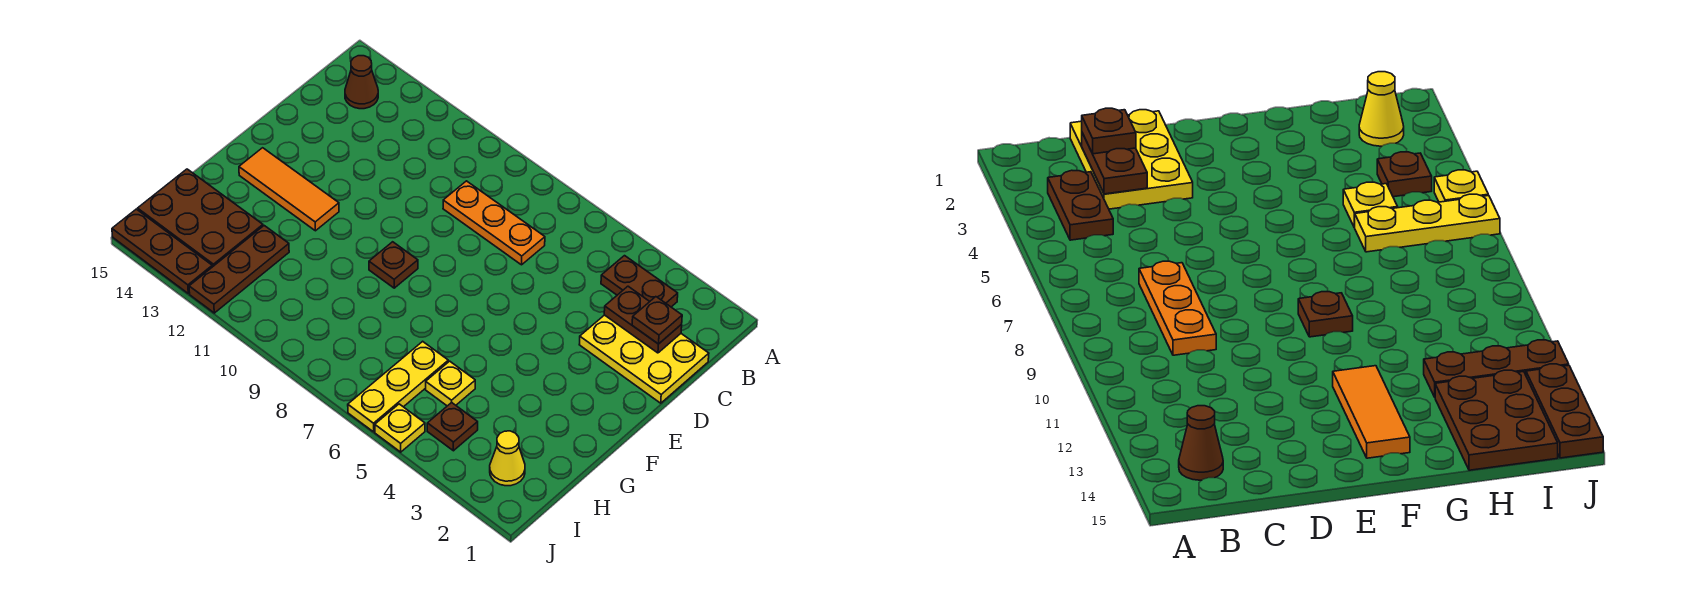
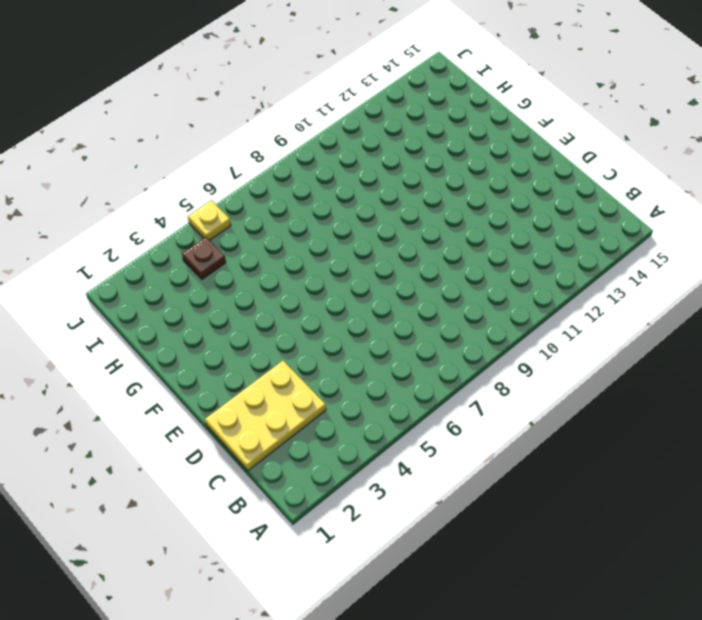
none -> brown 1x2 plate [601,256,678,307]
none -> brown 1x1 cone [345,56,378,109]
none -> orange 1x3 plate [443,181,545,265]

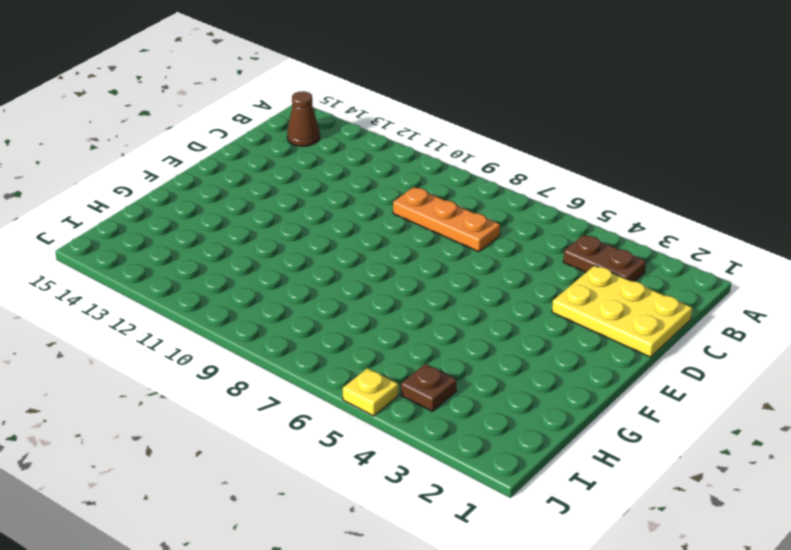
none -> brown 1x1 plate [369,242,418,288]
none -> orange 1x3 tile [239,148,339,231]
none -> yellow 1x1 plate [426,361,475,406]

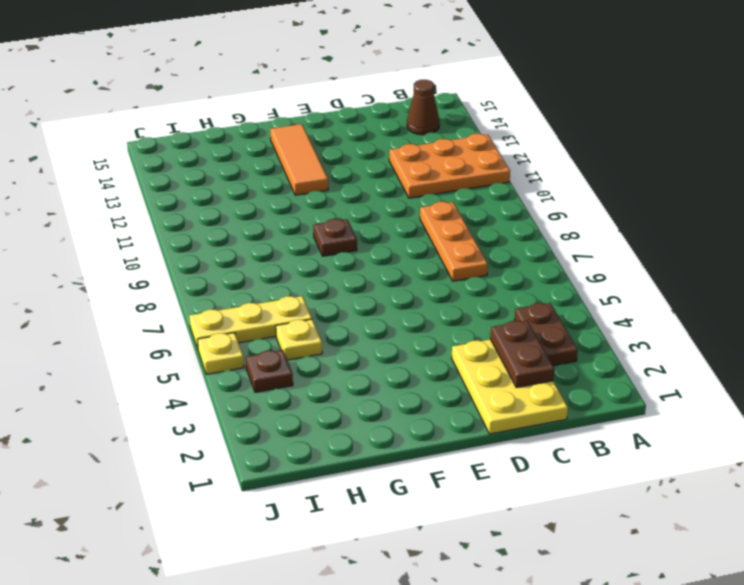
orange 2x3 plate [389,134,510,198] -> none
none -> brown 1x3 plate [189,226,289,313]
none -> brown 2x3 plate [138,169,263,267]
none -> yellow 1x1 cone [490,431,525,486]

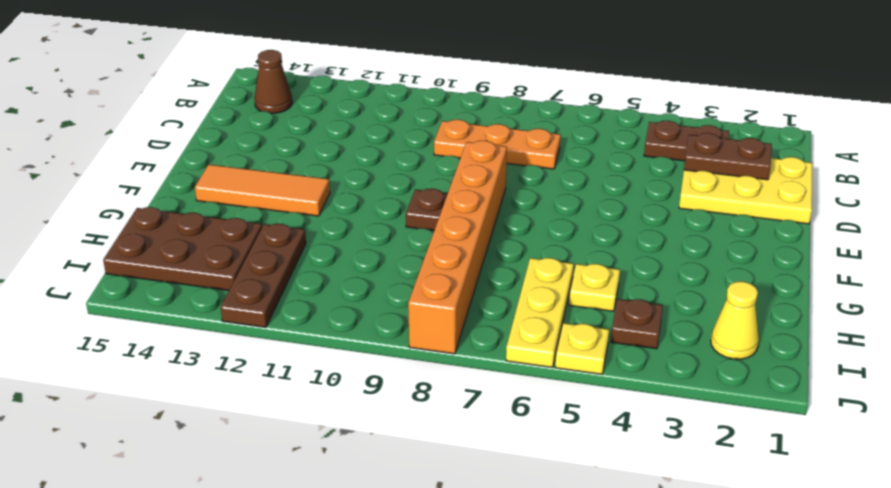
orange 1x6 brick [408,141,507,354] -> none
none -> brown 1x3 plate [112,209,212,294]
none -> brown 1x1 plate [632,297,682,344]

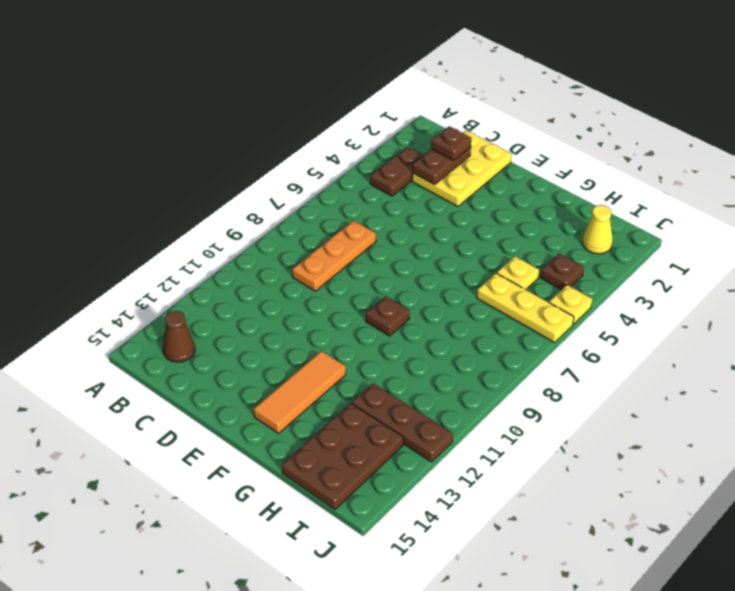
none -> brown 1x3 plate [112,209,212,294]

